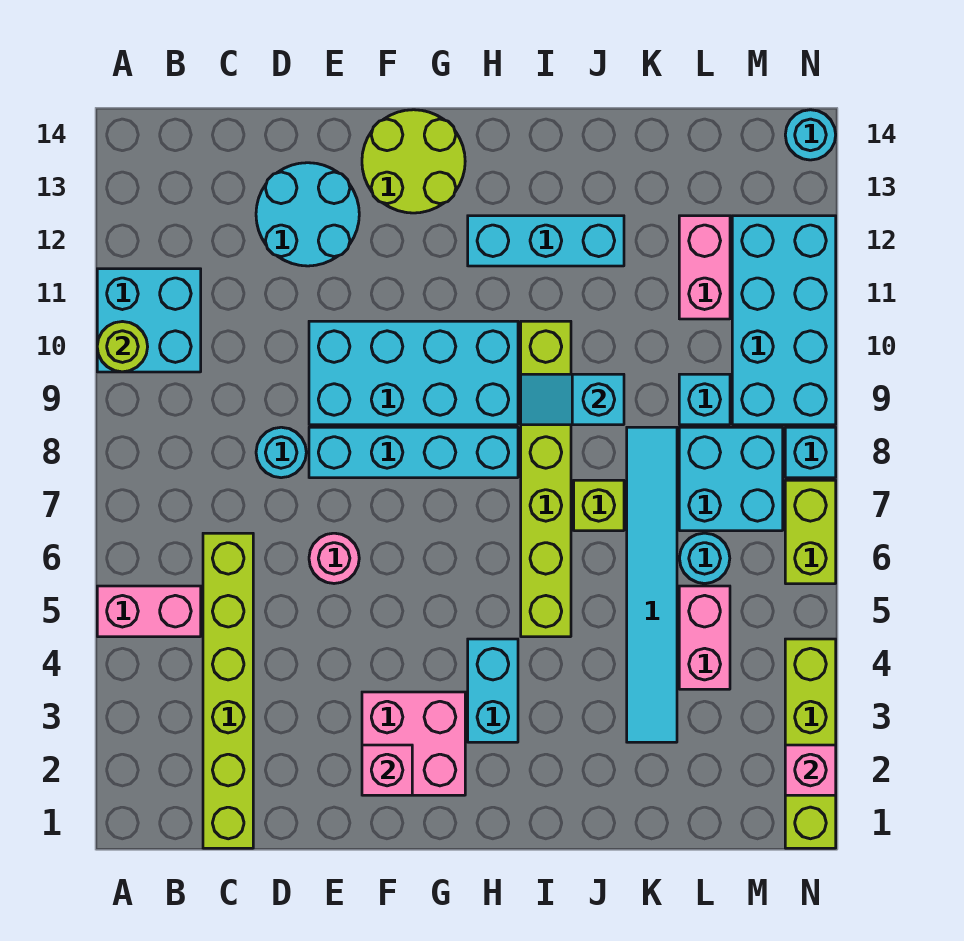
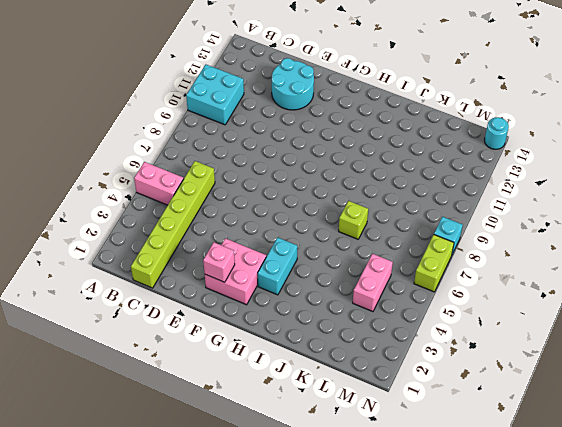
none -> cyan 1x1 round brick [256,427,306,478]
none -> pink 1x1 round brick [309,533,359,584]
none -> cyan 1x4 brick [309,427,518,478]

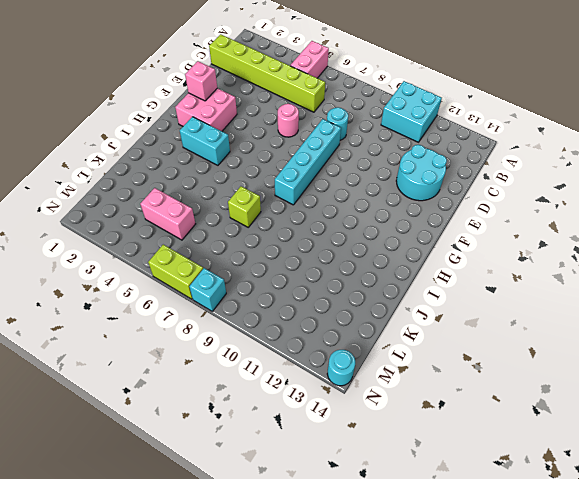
none -> cyan 2x4 brick [309,321,518,425]
none -> lime 2x2 round brick [362,110,465,213]
none -> cyan 1x3 brick [468,216,624,266]

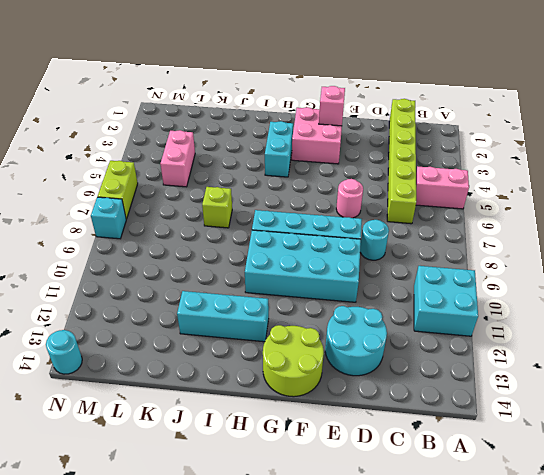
none -> lime 1x6 brick [521,321,571,637]
none -> cyan 1x6 tile [627,427,677,742]
none -> cyan 1x1 round brick [680,533,730,584]

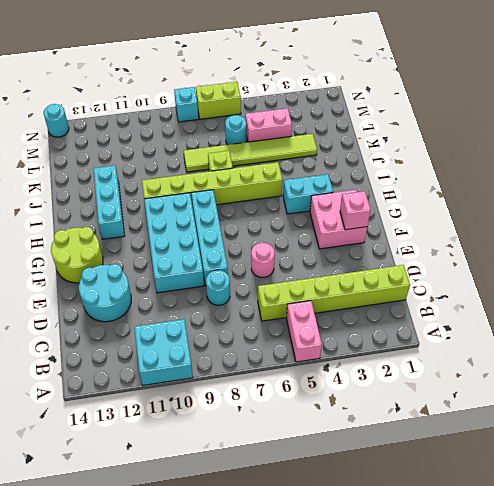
lime 1x6 tile [184,134,317,172] -> cyan 1x6 tile [627,427,677,742]
none -> cyan 2x2 brick [679,427,783,531]
none -> cyan 1x1 brick [679,374,730,425]
none -> pink 1x2 brick [679,216,730,319]

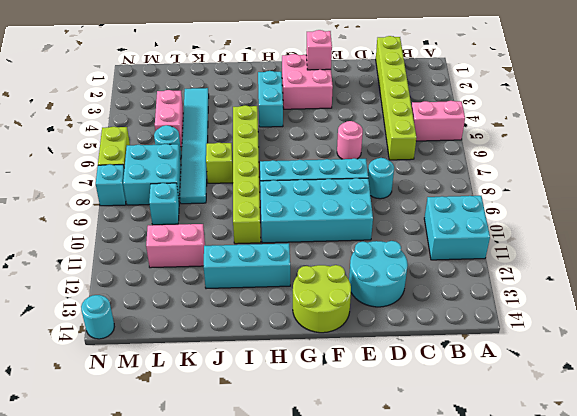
pink 1x2 brick [146,224,205,268] -> pink 1x2 brick turned to [679,216,730,319]
none -> cyan 2x4 brick [732,216,836,425]
none -> lime 1x4 brick [785,639,836,848]
none -> lime 1x1 round brick [97,322,148,372]

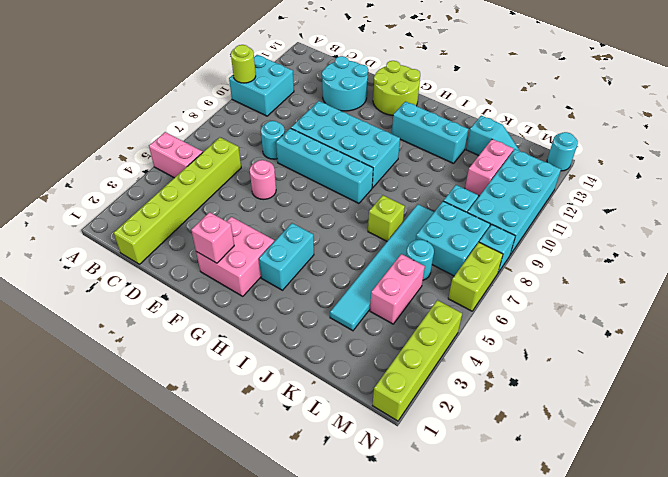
cyan 1x2 slope [466,116,520,155] -> cyan 1x2 slope turned to [521,374,624,425]
none -> lime 1x6 brick [521,321,571,637]
none -> pink 1x1 brick [785,745,836,795]

